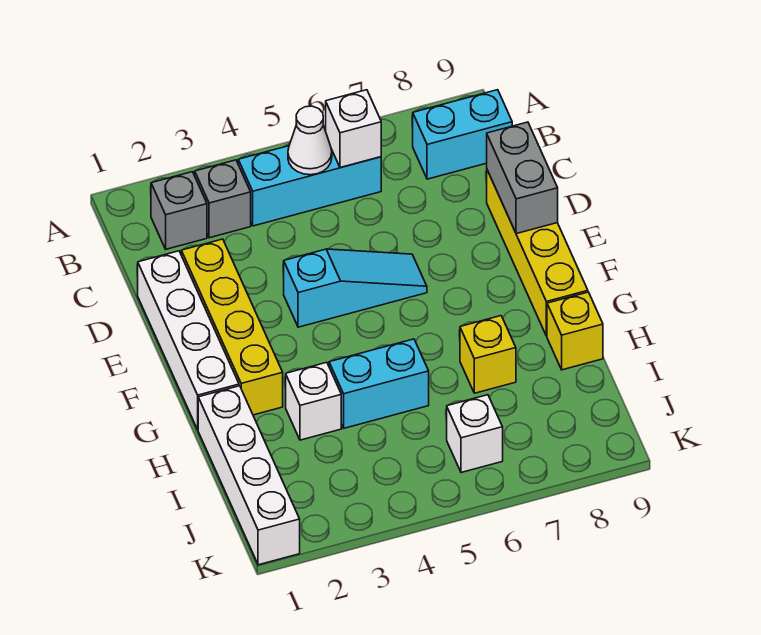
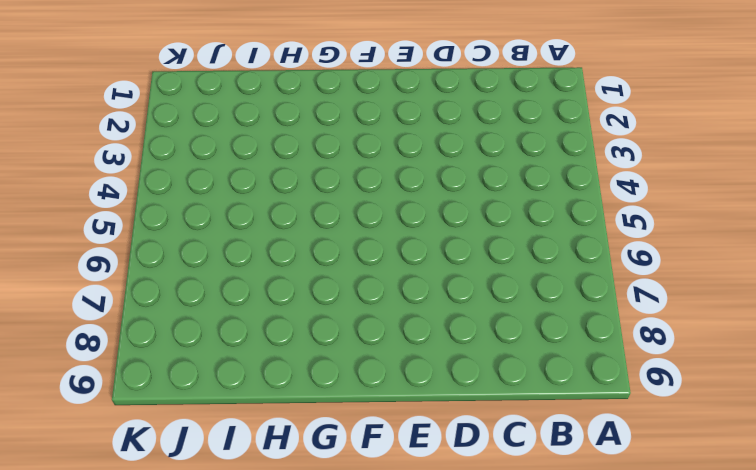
none -> grey 1x1 brick [151,172,207,249]
none -> grey 1x1 brick [195,160,251,238]
none -> cyan 1x3 brick [238,146,381,226]

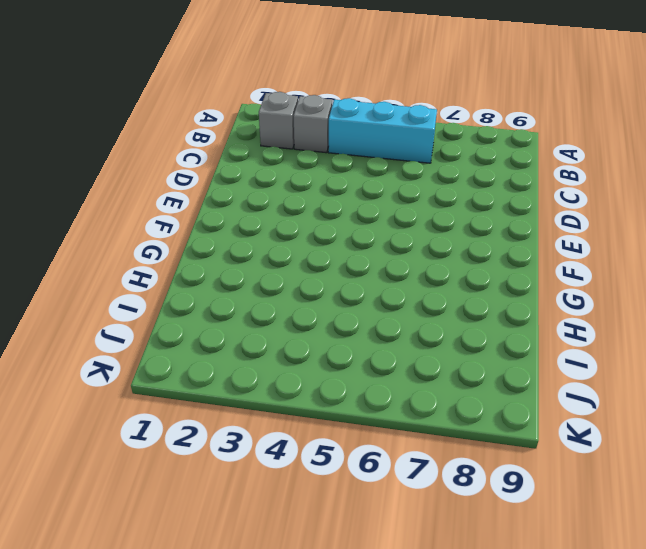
none -> cyan 1x2 brick [413,90,512,179]
none -> white 1x4 brick [138,251,239,429]
none -> yellow 1x4 brick [181,239,283,415]

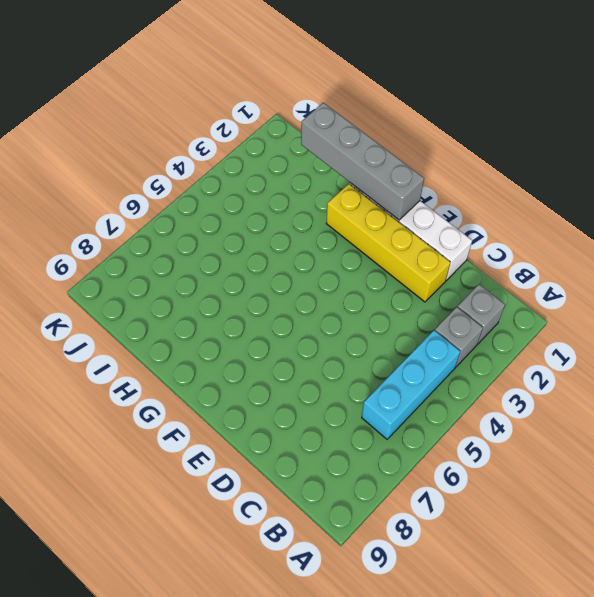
grey 1x4 brick [301,103,424,220] -> none
none -> cyan 1x2 brick [413,90,512,179]
none -> yellow 1x4 brick [487,170,588,336]
none -> cyan 1x3 slope [284,249,427,327]

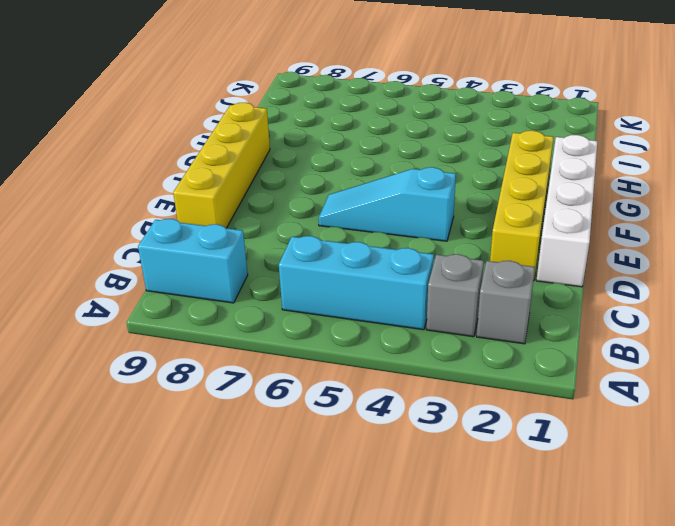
none -> white 1x4 brick [198,386,300,565]
none -> white 1x1 brick [286,362,341,440]
none -> cyan 1x2 brick [329,339,429,428]

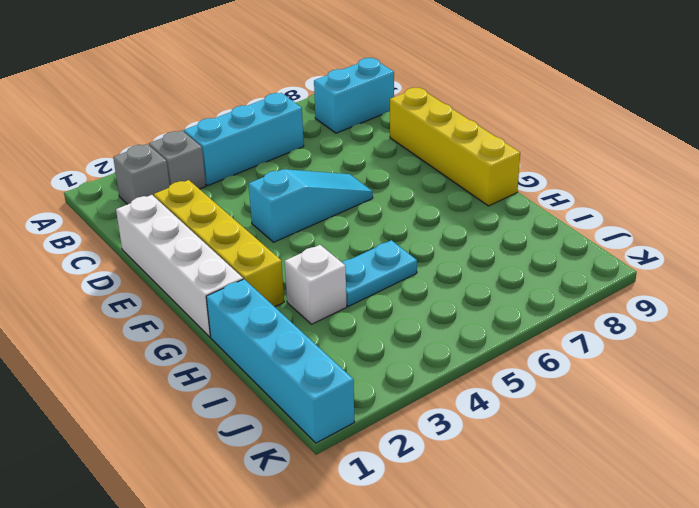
cyan 1x4 brick [206,279,354,443] -> white 1x4 brick [198,386,300,565]
cyan 1x2 plate [342,240,417,306] -> cyan 1x2 brick [329,339,429,428]
none -> yellow 1x1 brick [460,316,516,393]
none -> yellow 1x1 brick [547,292,603,370]
none -> white 1x1 brick [447,395,503,473]

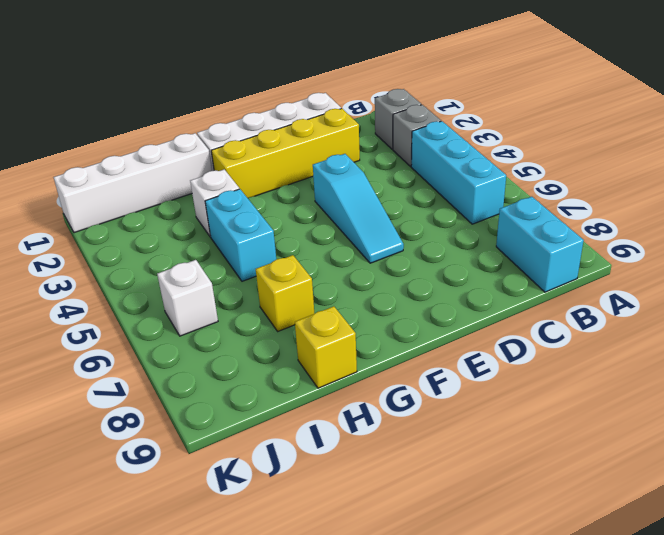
none -> yellow 1x4 brick [487,170,588,336]
none -> white 1x1 cone [288,106,332,175]
none -> white 1x1 brick [326,90,381,167]

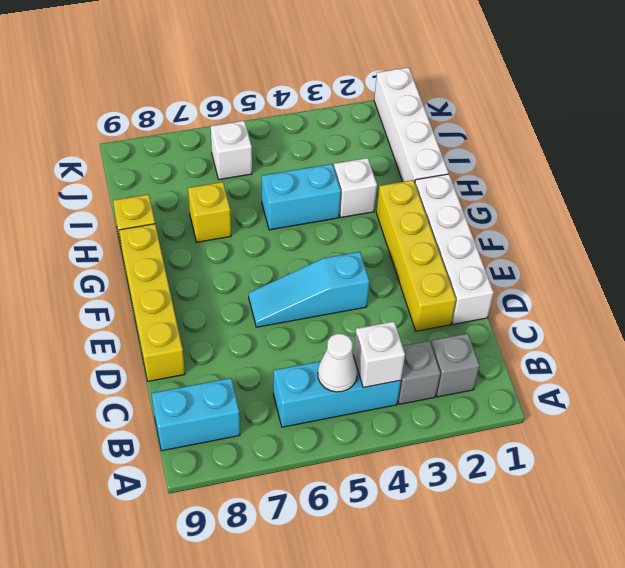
white 1x1 brick [353,322,405,388] -> white 1x1 brick moved to [326,90,381,167]
none -> grey 1x2 brick [487,122,558,234]

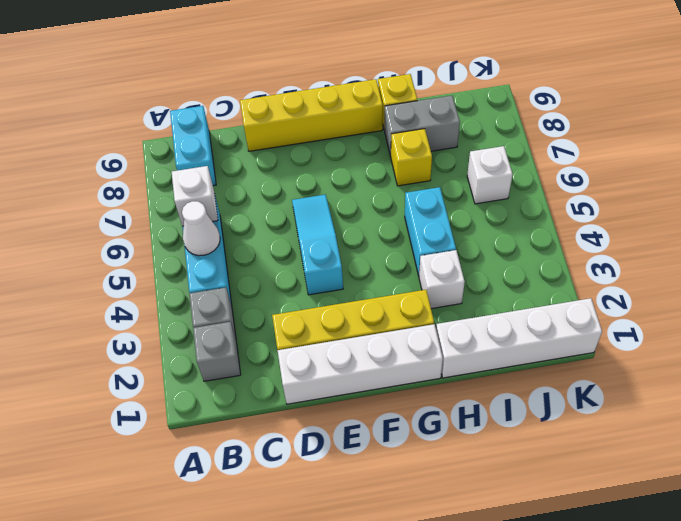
grey 1x2 brick [385,96,460,156] -> grey 1x2 brick moved to [487,122,558,234]

